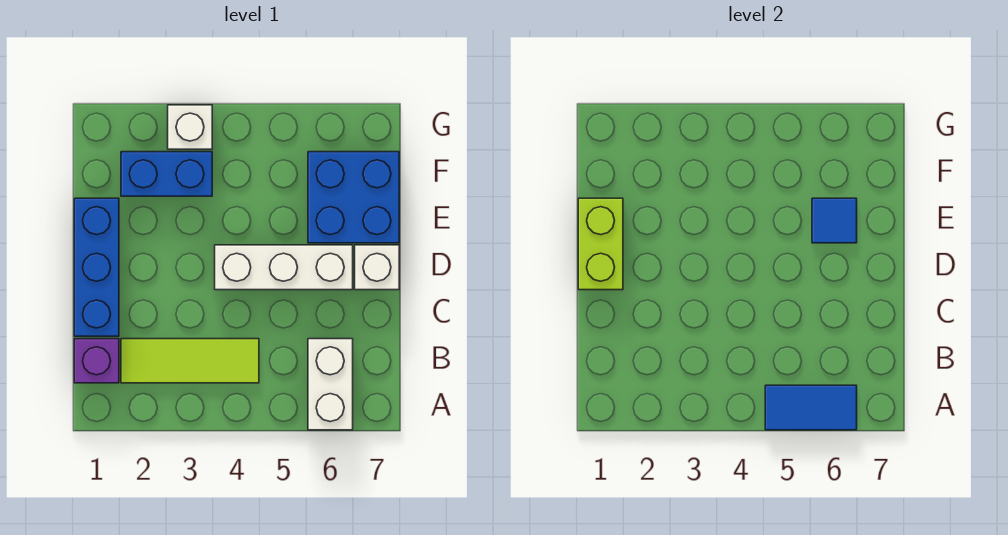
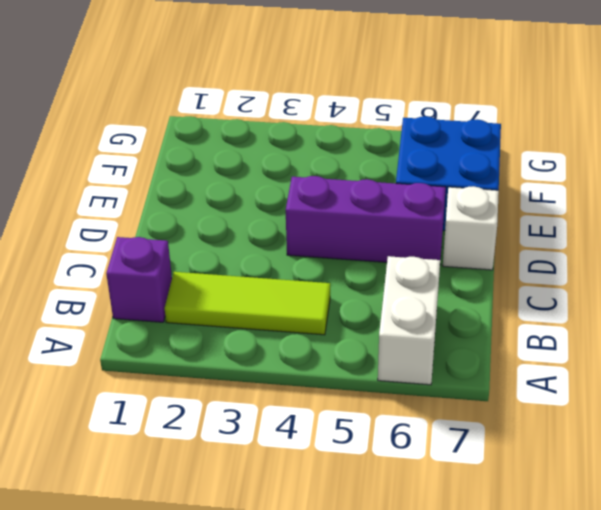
purple 1x3 brick [286,176,446,262] -> white 1x3 brick [215,245,353,290]
none -> blue 1x3 brick [74,198,119,336]
none -> blue 1x2 brick [121,152,212,196]
none -> white 1x1 brick [168,105,212,149]

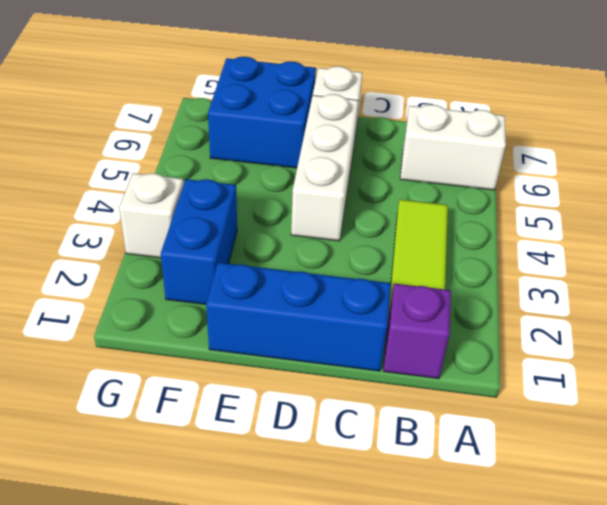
none -> blue 1x2 tile [765,385,857,430]
none -> lime 1x2 brick [578,198,623,290]
none -> blue 1x1 tile [812,198,857,243]

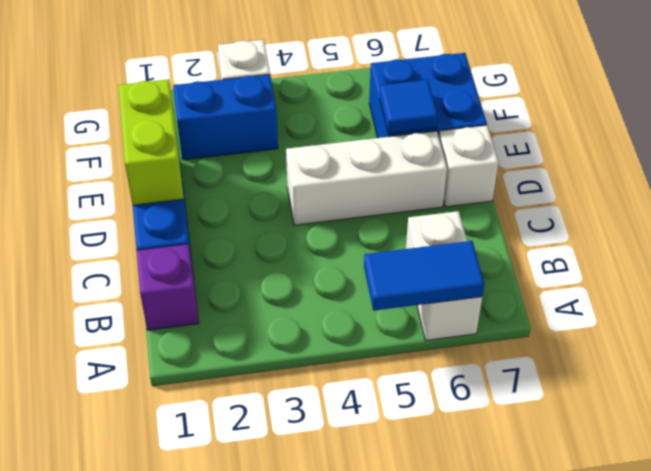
none -> lime 1x3 tile [121,339,259,383]

